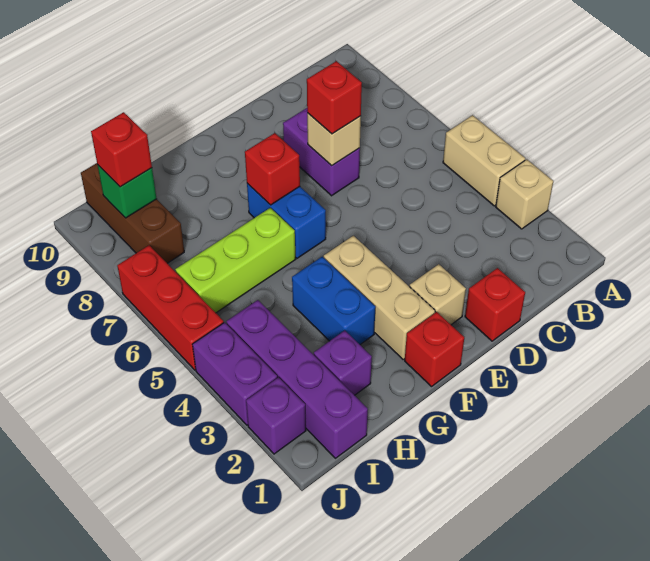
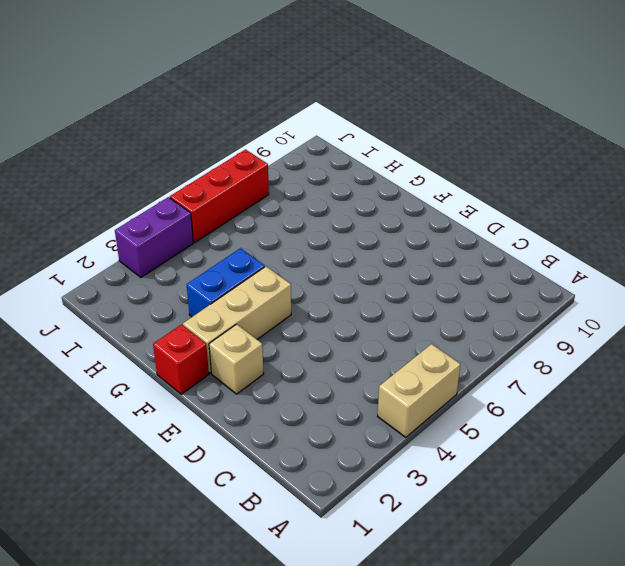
none -> tan 1x1 brick [496,159,553,229]
none -> red 1x1 brick [465,268,525,341]
none -> purple 1x2 brick [283,108,360,196]

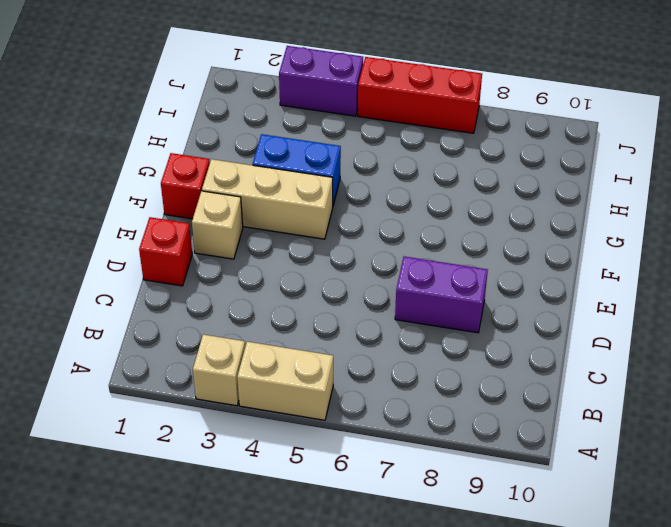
none -> blue 1x2 brick [247,183,326,258]
none -> lime 1x3 brick [175,208,296,313]
none -> purple 1x1 brick [314,331,372,395]

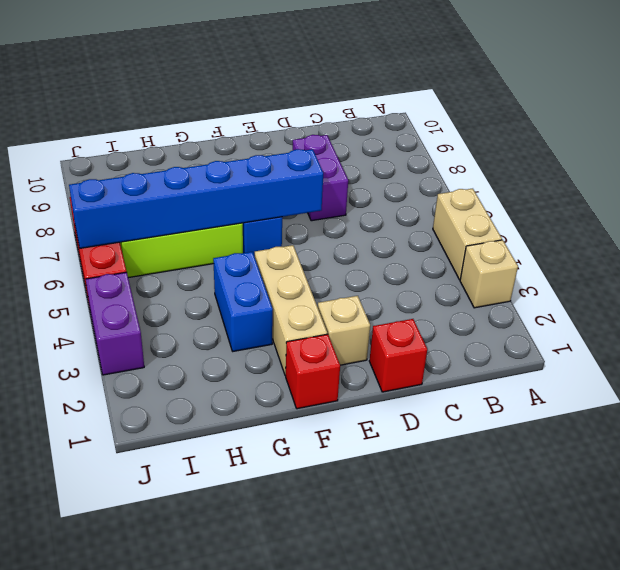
blue 1x6 brick [69,149,323,248] -> none
none -> purple 1x1 brick [314,331,372,395]
none -> purple 1x4 brick [226,300,368,458]
none -> brown 1x3 brick [81,163,184,263]

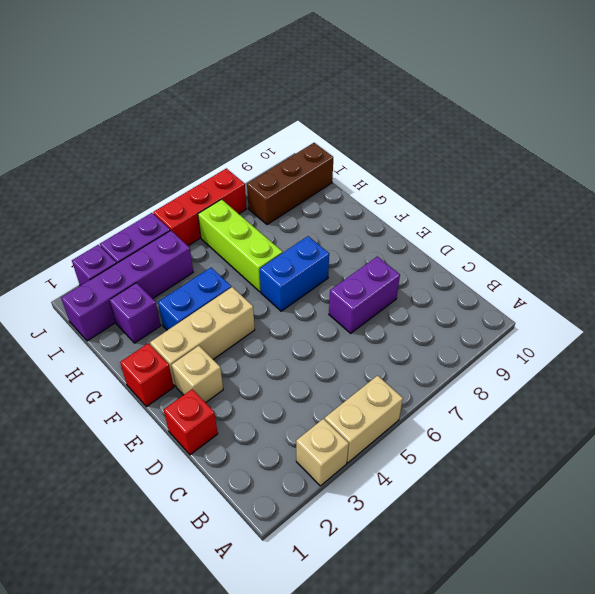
none -> tan 1x1 brick [307,113,361,166]
none -> red 1x1 brick [245,133,300,205]
none -> green 1x1 brick [98,165,157,218]

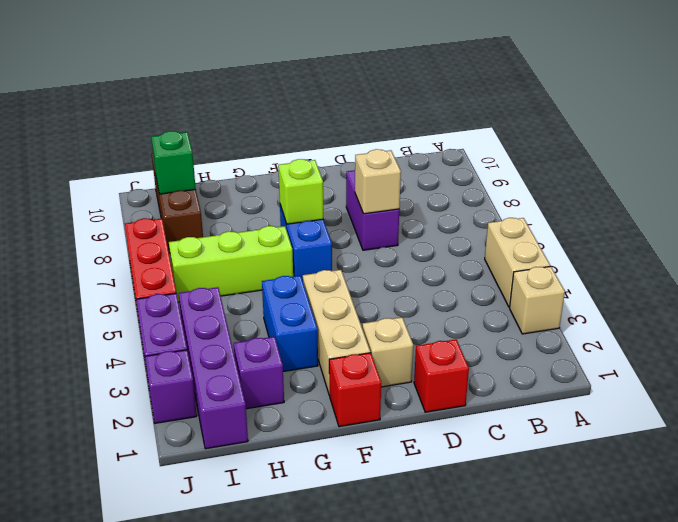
lime 1x1 brick [278,159,323,224] -> red 1x1 brick [245,133,300,205]
none -> red 1x1 brick [307,61,362,134]
none -> red 1x1 brick [91,112,152,187]

